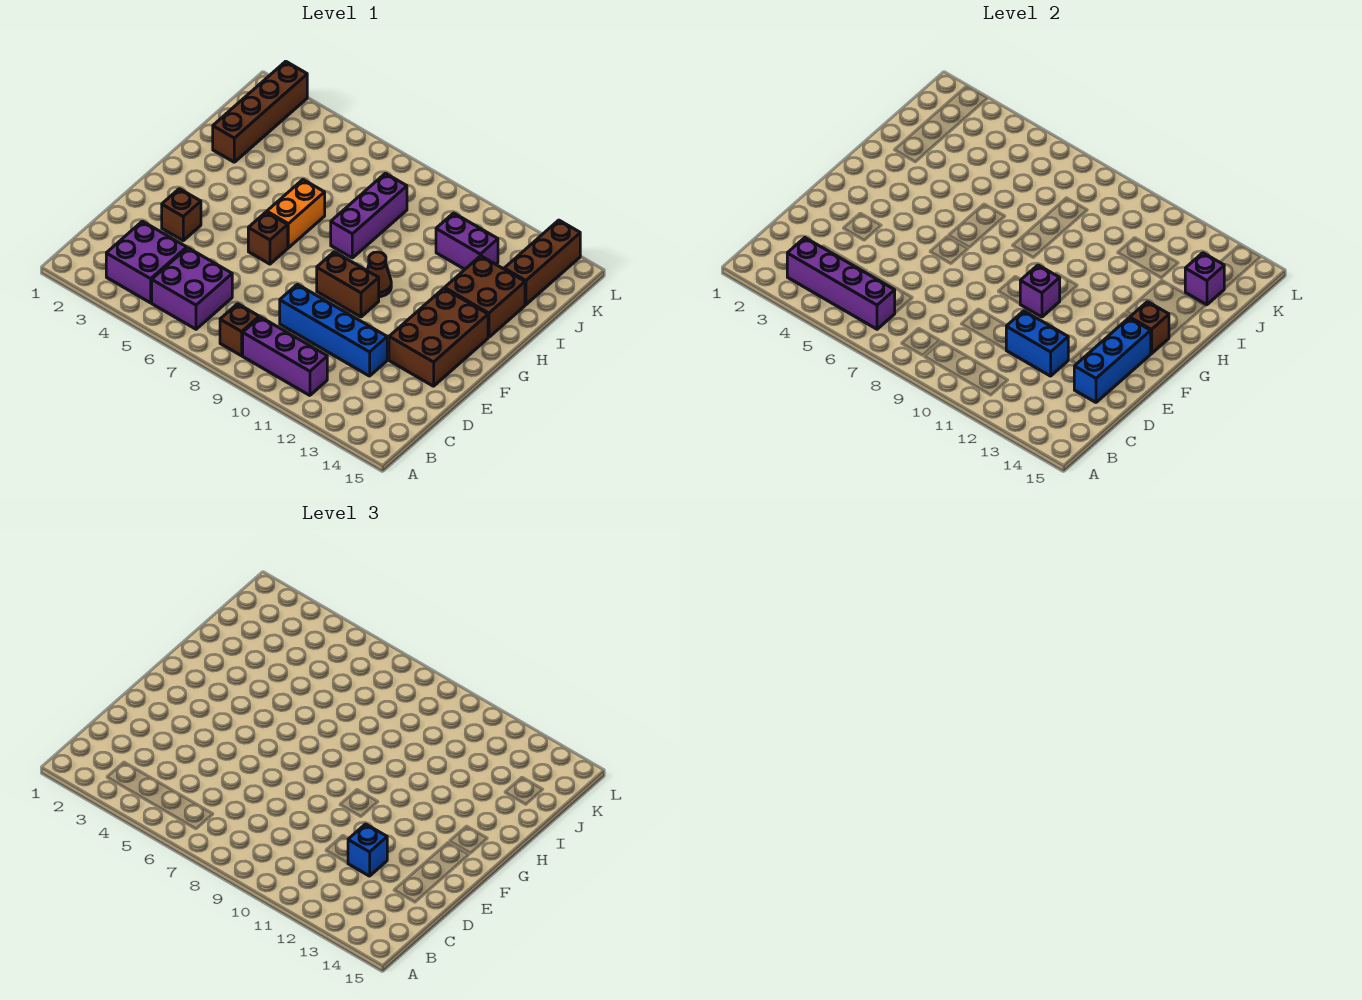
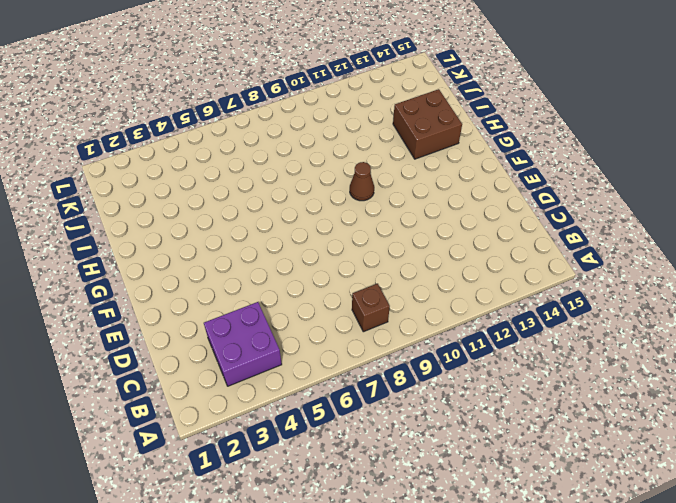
none -> purple 2x2 brick [152,248,232,329]
none -> purple 1x3 brick [243,317,327,395]
none -> blue 1x4 brick [280,284,387,376]

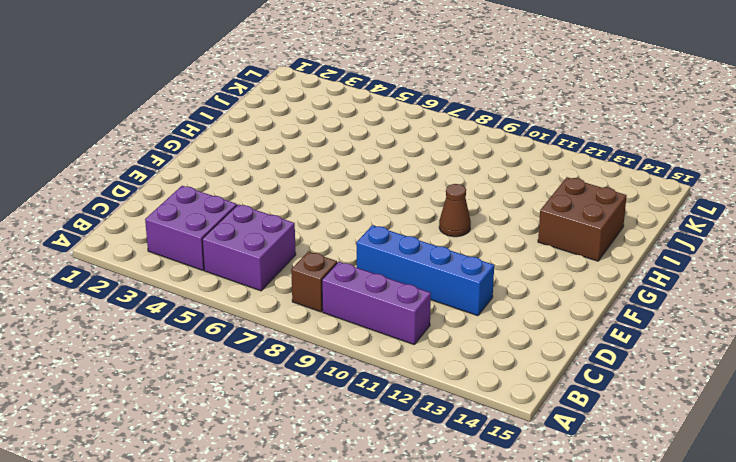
none -> brown 1x1 brick [162,189,201,241]
none -> brown 2x3 brick [389,288,488,386]
none -> brown 1x1 brick [248,212,288,264]

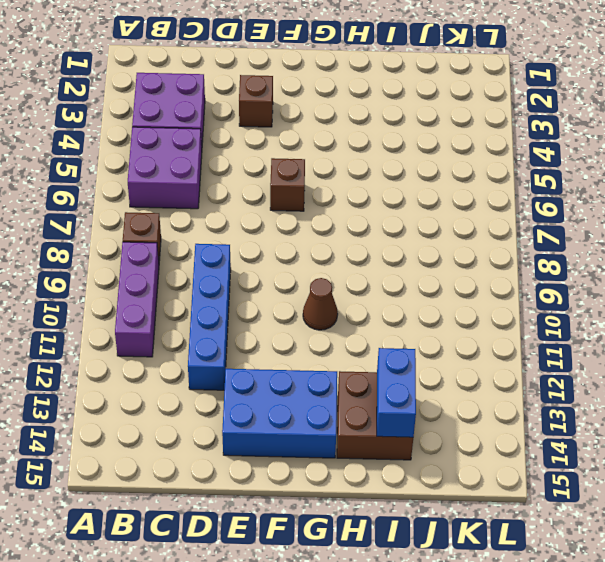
blue 2x3 brick [222,369,337,458] -> brown 2x3 brick [389,288,488,386]
blue 1x2 brick [377,348,416,437] -> blue 1x2 brick moved to [1006,311,1068,376]
none -> brown 1x2 brick [317,252,379,317]
none -> orange 1x2 brick [267,180,325,248]
none -> purple 1x3 brick [331,173,407,258]

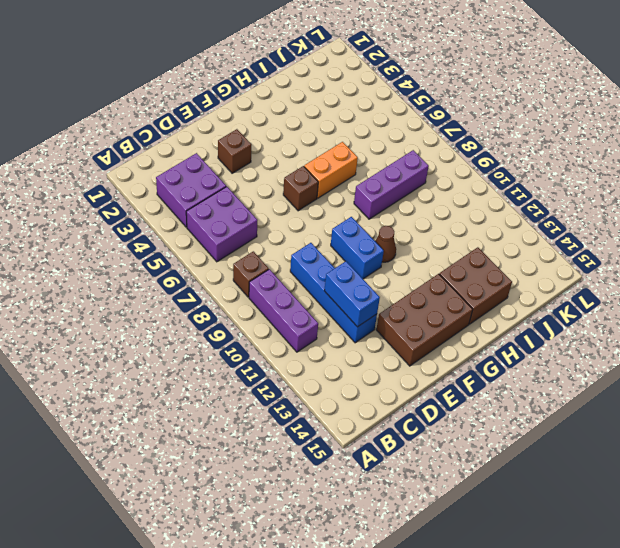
blue 1x2 brick [331,217,384,279] -> brown 1x2 brick [317,252,379,317]
none -> brown 1x4 brick [213,61,307,162]
none -> purple 1x2 brick [436,213,498,269]
none -> brown 1x3 brick [504,220,580,305]

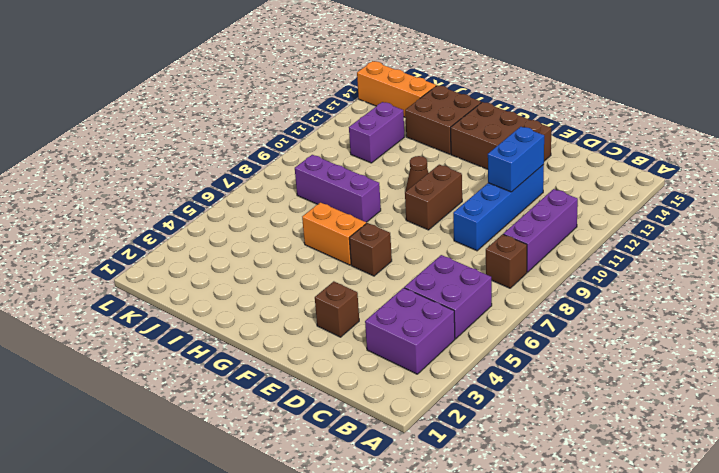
orange 1x3 brick [357,61,436,118] -> brown 1x3 brick [504,220,580,305]
none -> brown 1x4 brick [213,61,307,162]
none -> purple 1x4 brick [787,238,895,329]
none -> blue 1x3 brick [1074,318,1151,402]

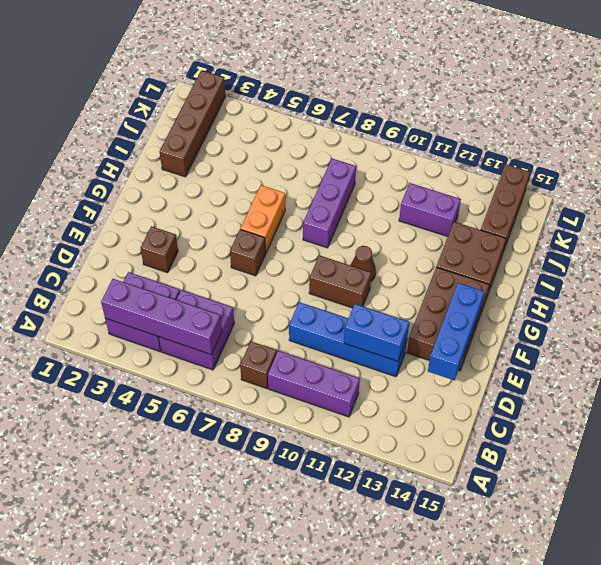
none -> purple 1x1 brick [1020,265,1060,317]
none -> brown 1x1 brick [1130,302,1169,354]
none -> purple 1x1 brick [1185,253,1224,305]

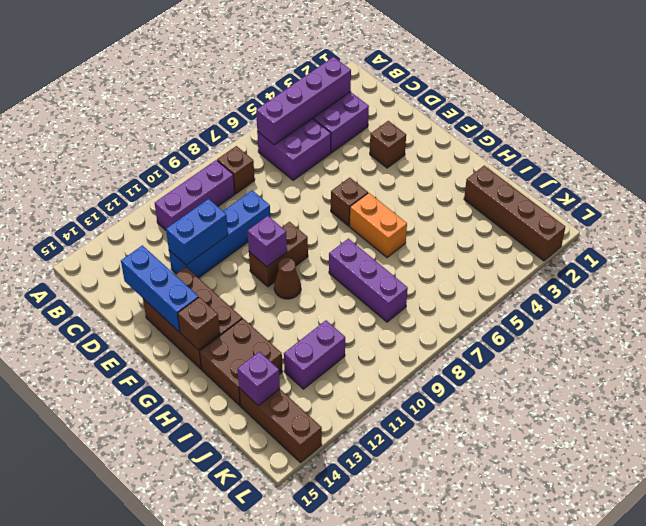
none -> blue 1x1 brick [348,824,387,876]

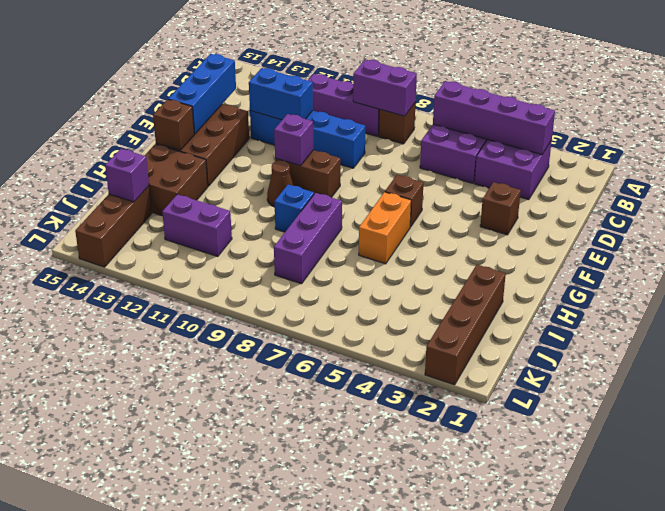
purple 1x2 brick [353,59,417,116] -> none
blue 1x1 brick [275,185,314,232] -> blue 1x1 brick moved to [348,824,387,876]

